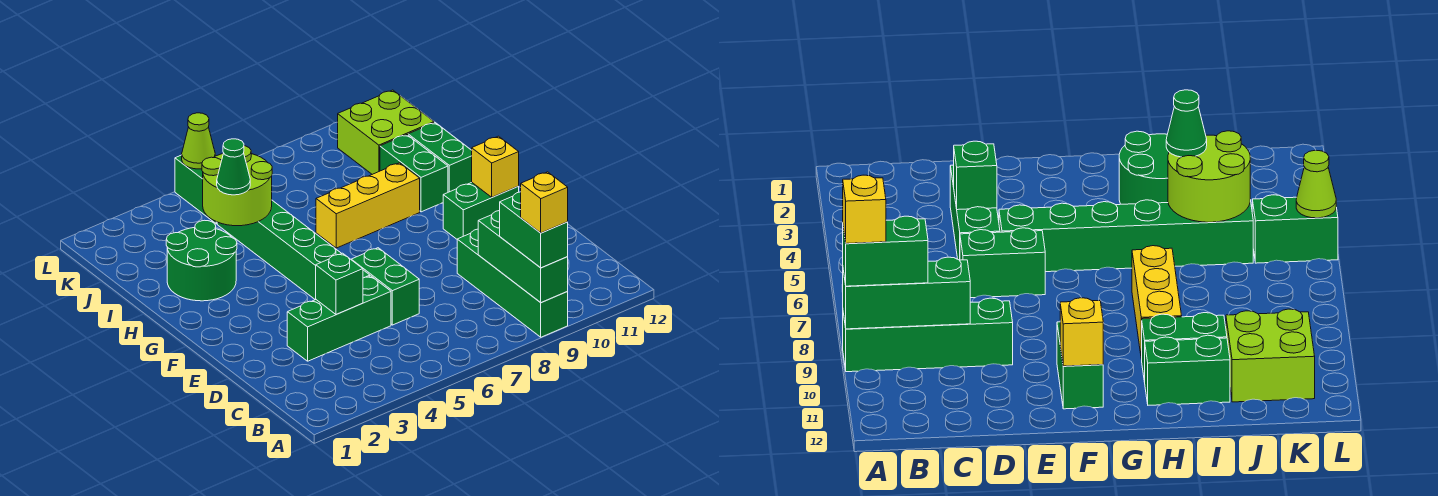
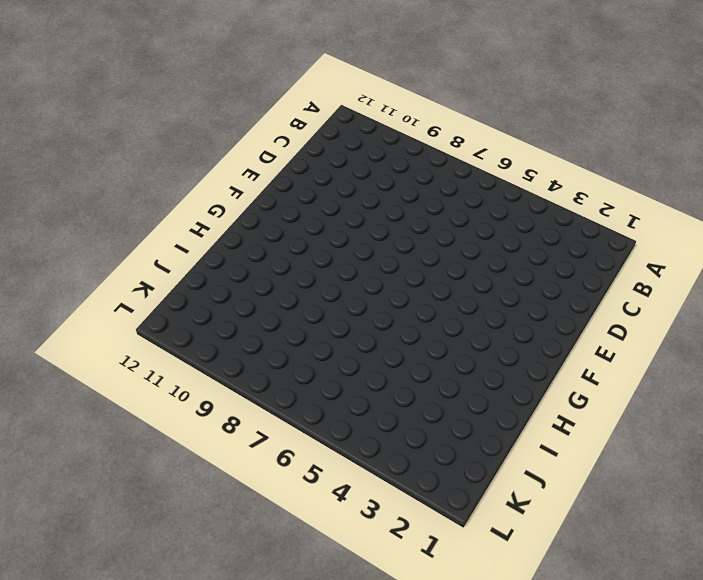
none -> green 1x4 brick [457,229,568,337]
none -> green 1x3 brick [287,276,391,361]
none -> green 1x2 brick [351,248,419,325]

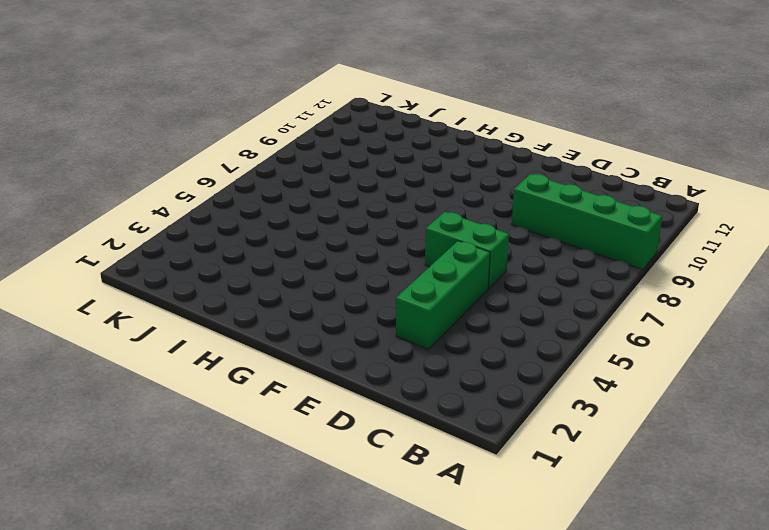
none -> green 1x6 brick [217,200,370,300]
none -> green 1x2 brick [443,183,519,239]
none -> green 2x2 round brick [166,220,237,301]

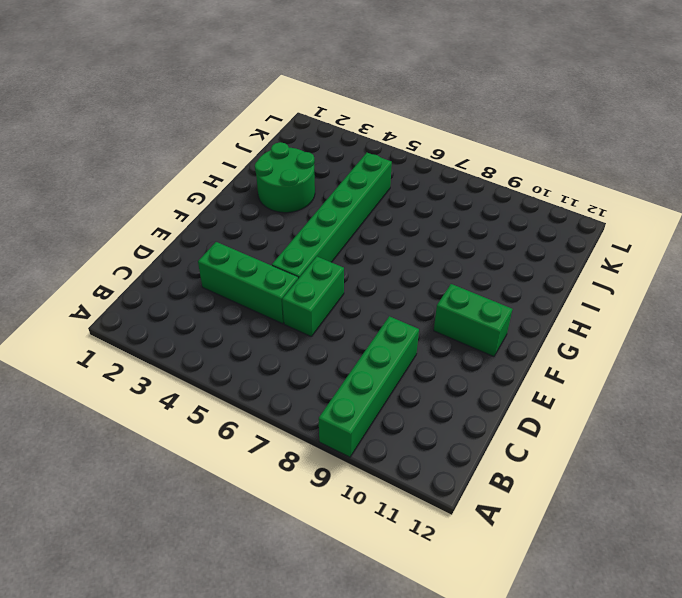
none -> yellow 1x3 brick [316,163,420,248]
none -> green 1x2 brick [380,135,448,212]
none -> green 1x2 brick [408,123,472,192]

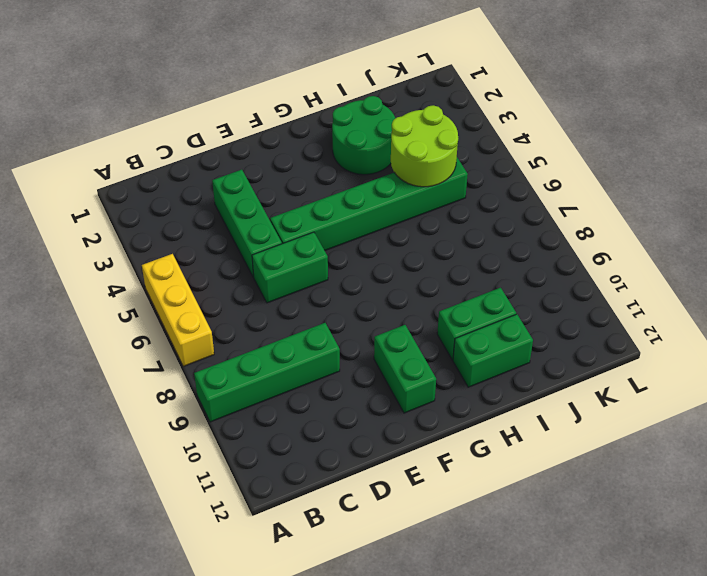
yellow 1x3 brick [142,254,214,366] -> yellow 1x3 brick moved to [316,163,420,248]
none -> lime 2x2 brick [338,90,434,174]
none -> green 1x2 brick [175,155,217,224]
none -> green 1x3 brick [478,211,568,303]

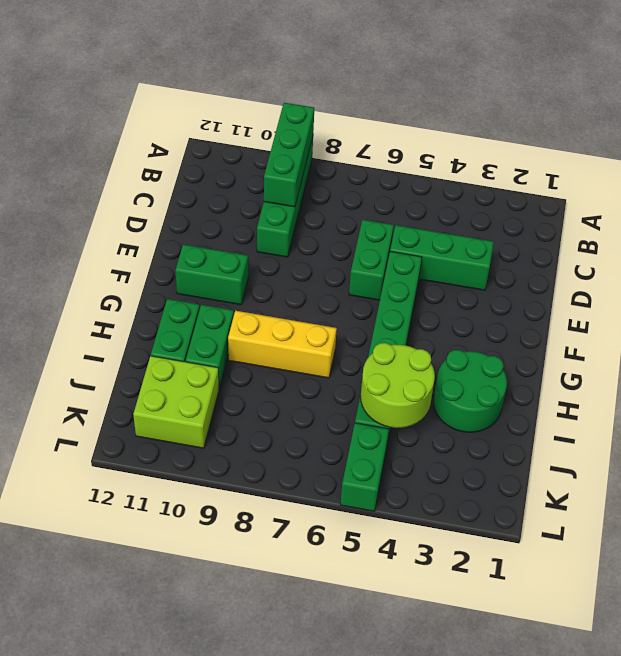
none -> green 1x1 brick [316,253,363,314]
none -> yellow 1x1 brick [472,136,519,197]
none -> lime 1x1 cone [182,113,215,169]

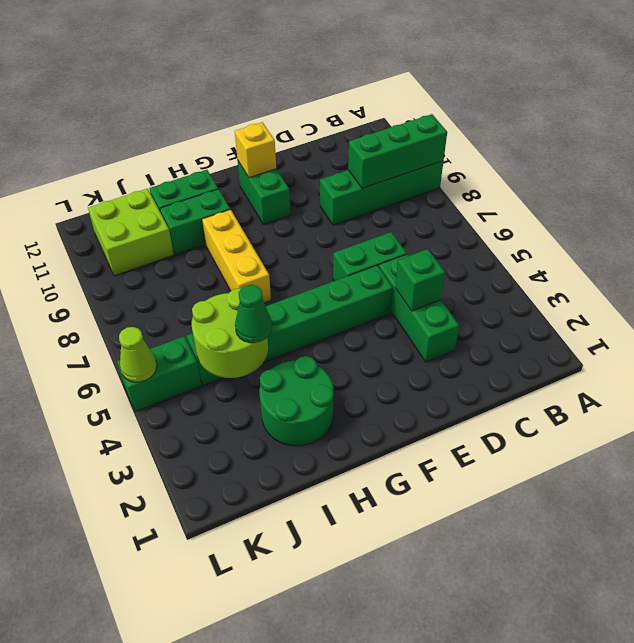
none -> green 1x2 brick [500,192,568,268]
none -> yellow 1x1 brick [521,172,568,233]

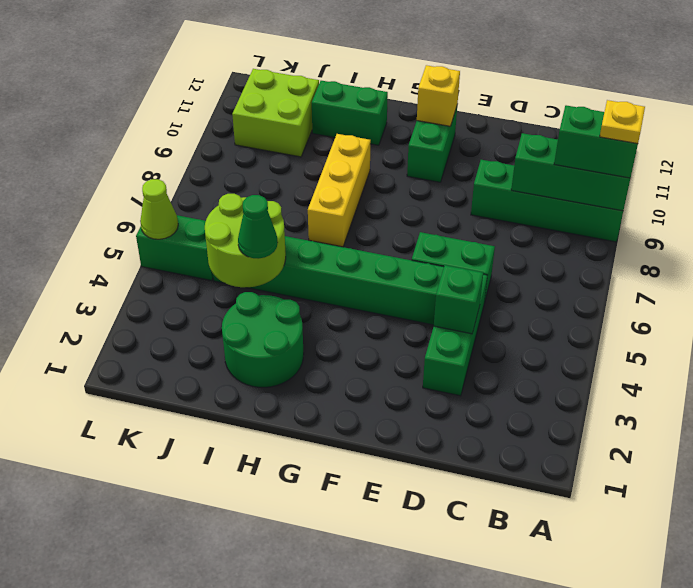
yellow 1x1 plate [600,100,645,144] -> yellow 1x1 brick [521,172,568,233]
none -> green 1x2 brick [380,135,448,212]

